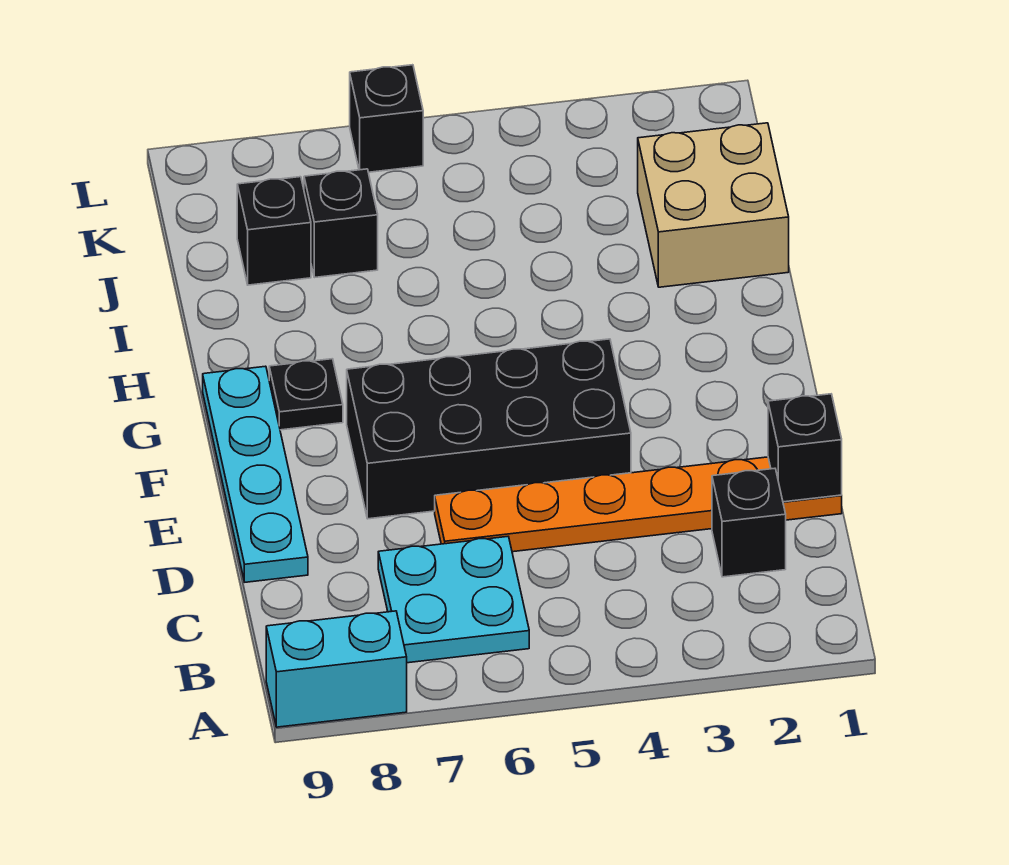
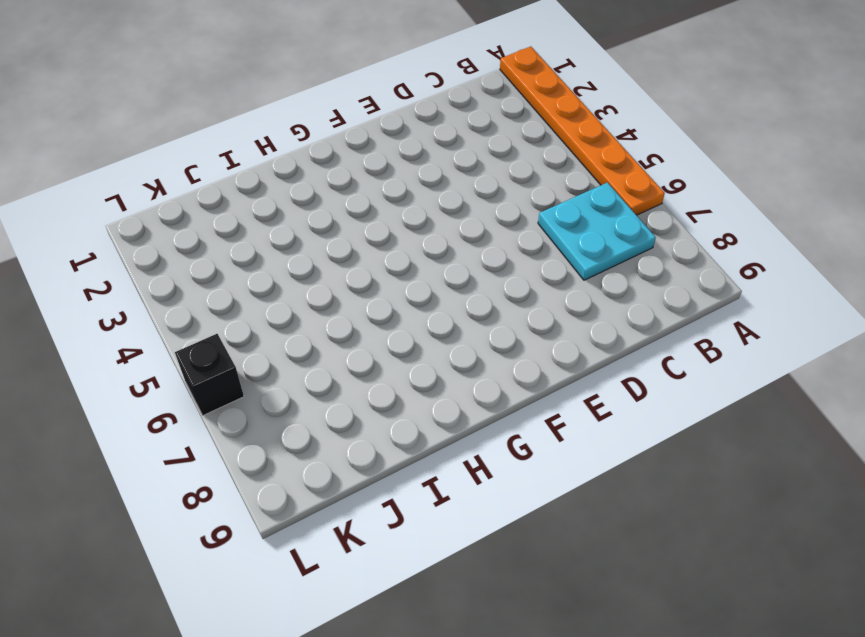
orange 1x6 plate [500,47,665,215] -> orange 1x6 plate moved to [435,457,842,552]
none -> cyan 1x2 brick [266,611,407,727]
none -> black 1x1 brick [712,468,786,577]
none -> cyan 1x4 plate [203,366,308,582]

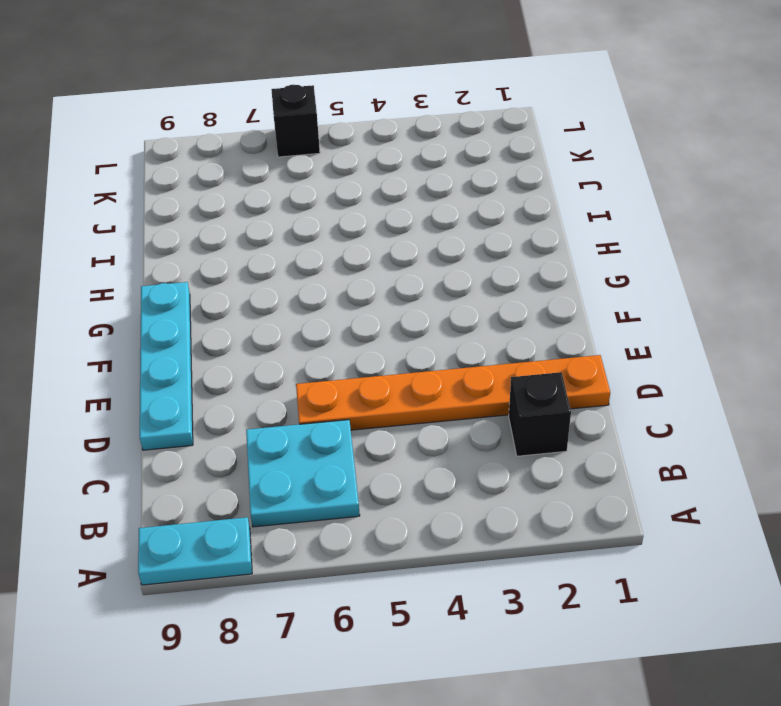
cyan 1x2 plate [138,517,252,585] -> cyan 1x2 brick [266,611,407,727]
none -> black 2x4 brick [347,339,631,519]
none -> black 1x1 plate [269,359,343,430]
none -> tan 2x2 brick [638,123,789,287]

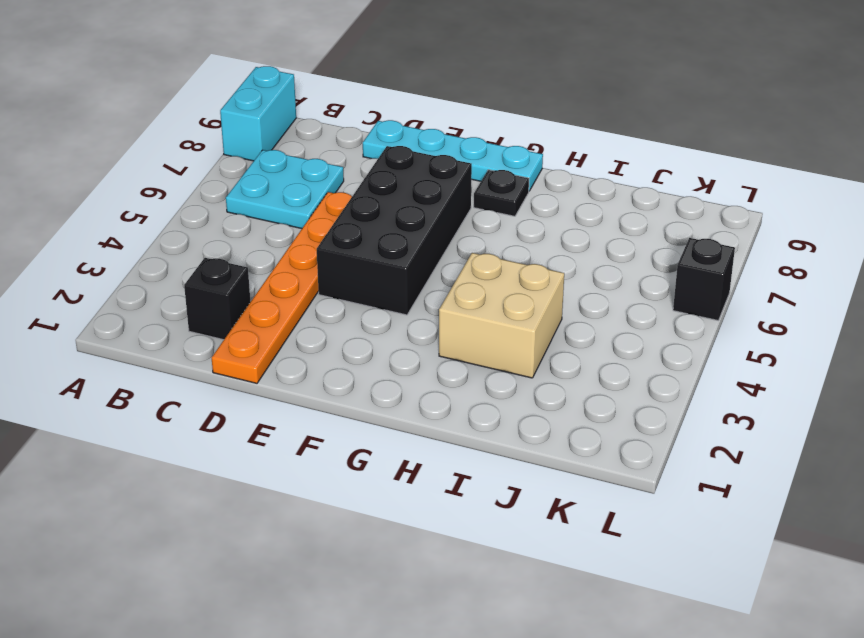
tan 2x2 brick [439,253,564,378] -> tan 2x2 brick moved to [638,123,789,287]
none -> black 1x1 brick [304,169,378,278]
none -> black 1x1 brick [237,177,311,285]
none -> black 1x1 brick [768,394,842,502]

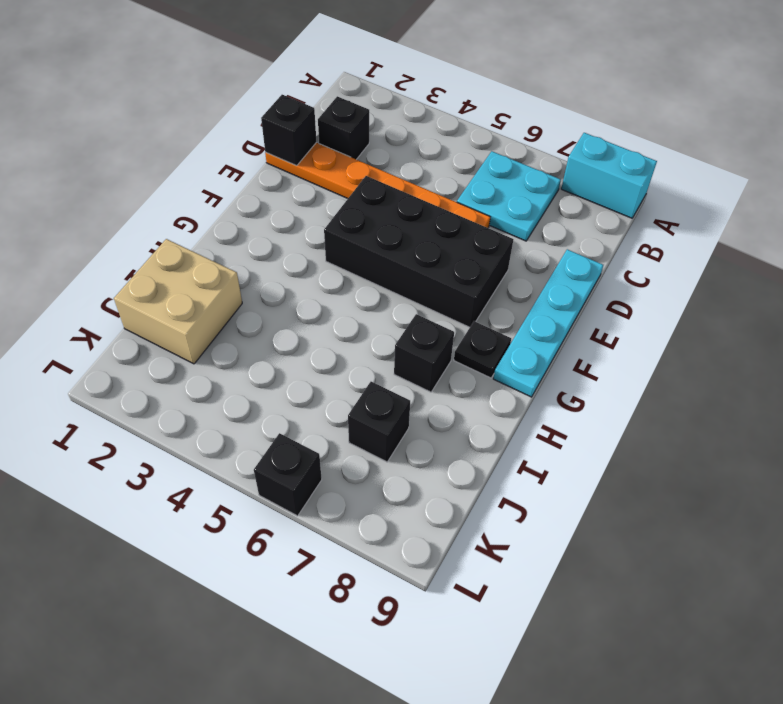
black 1x1 brick [394,314,454,392] -> black 1x1 brick moved to [237,177,311,285]

